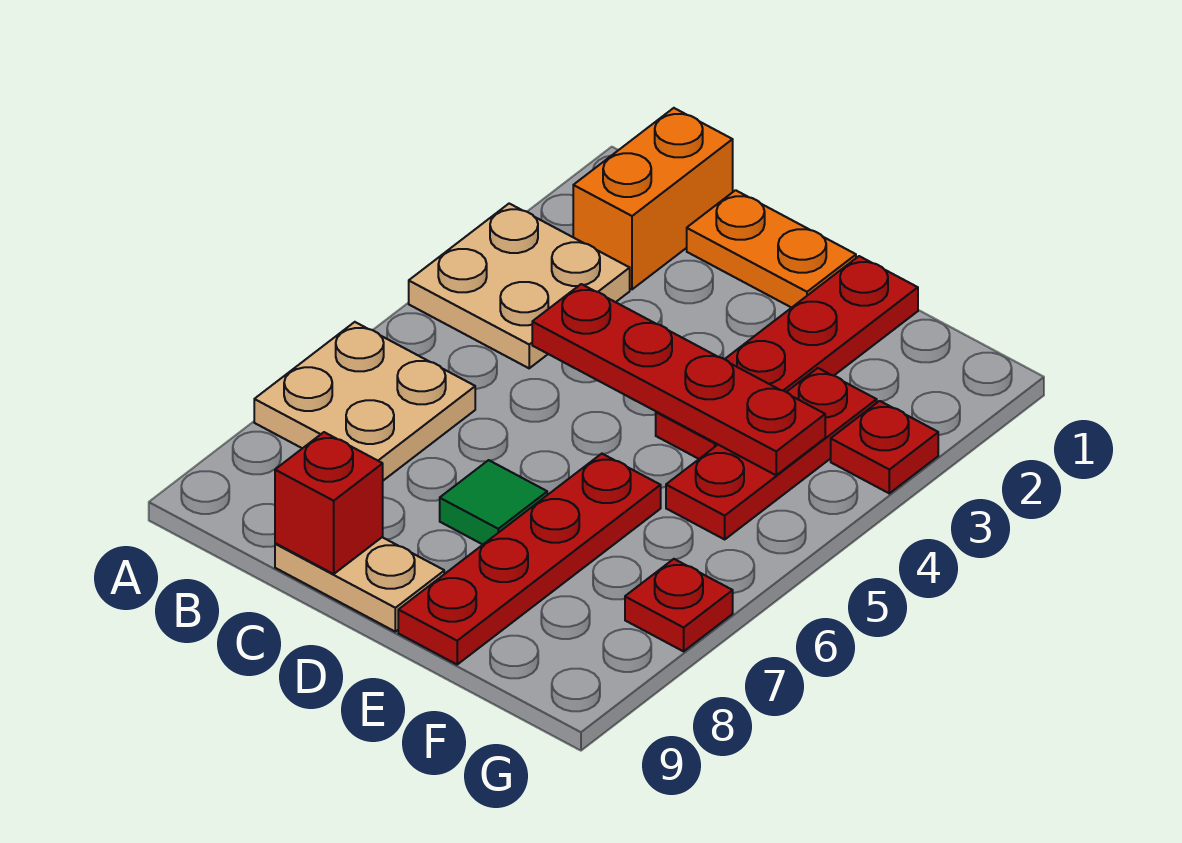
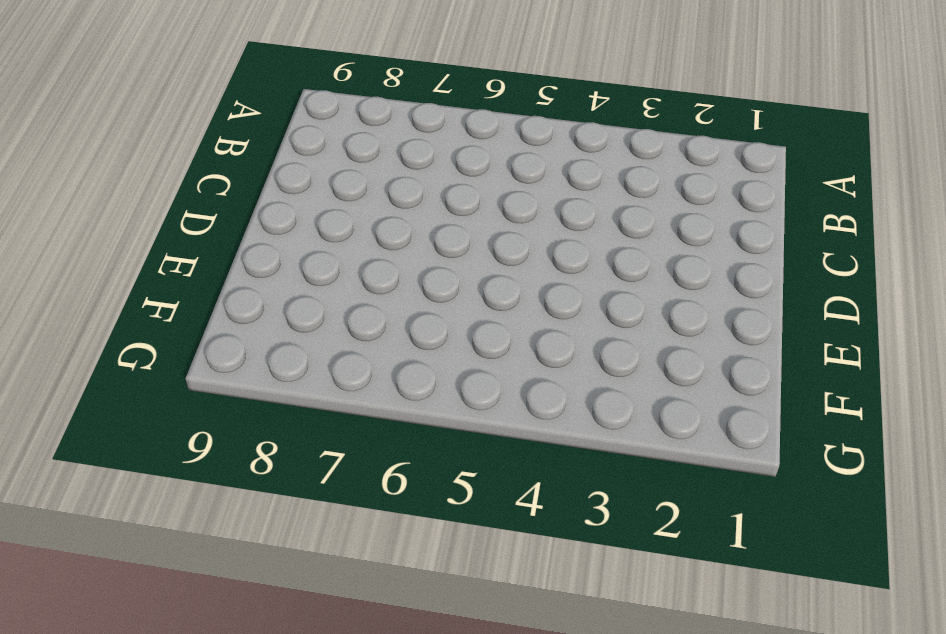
none -> tan 2x2 plate [409,204,630,368]
none -> tan 2x2 plate [254,322,475,481]
none -> orange 1x2 brick [573,108,733,289]

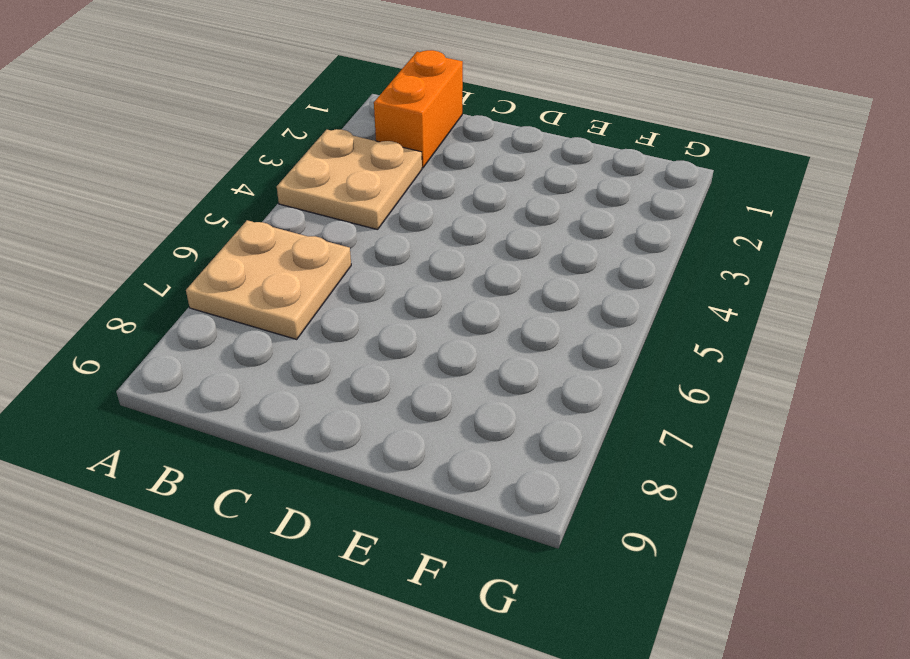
none -> orange 1x2 plate [687,190,856,308]
none -> tan 1x2 plate [275,537,444,632]
none -> green 1x1 tile [440,460,547,544]

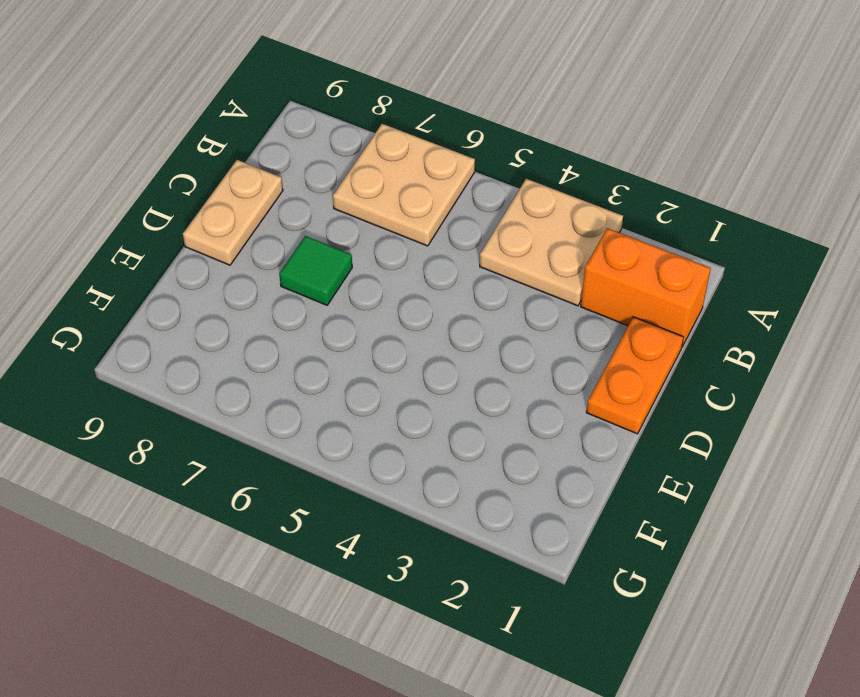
none -> red 1x4 plate [656,256,918,459]
none -> red 1x4 plate [398,454,661,664]
none -> red 1x3 plate [666,368,877,539]

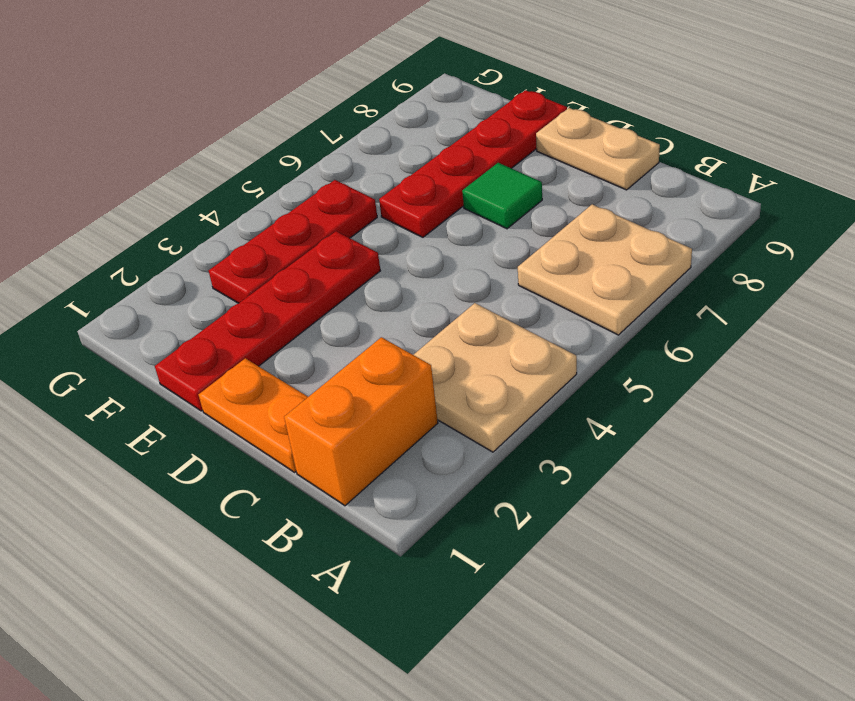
none -> red 1x1 plate [831,401,938,493]
none -> red 1x1 plate [625,559,733,651]
none -> red 1x4 plate [532,284,825,475]

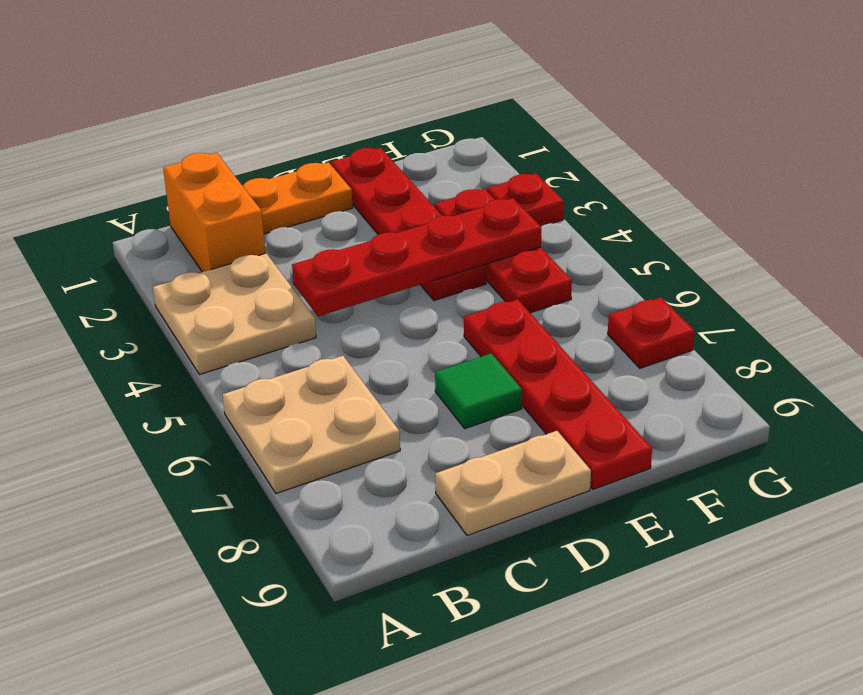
none -> red 1x1 brick [275,432,383,574]

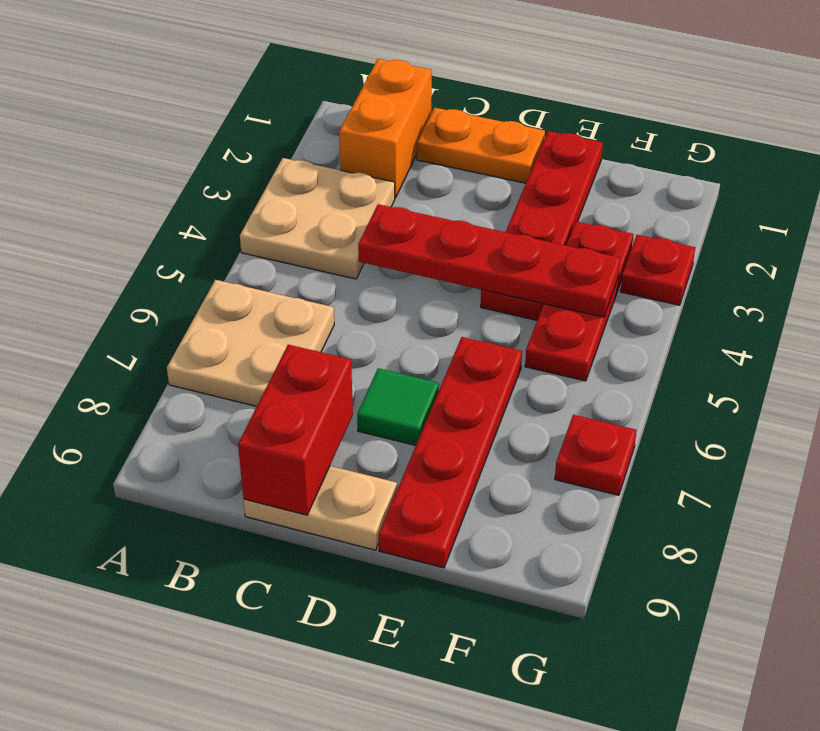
red 1x2 brick [238,345,353,515] -> red 1x1 brick [275,432,383,574]

